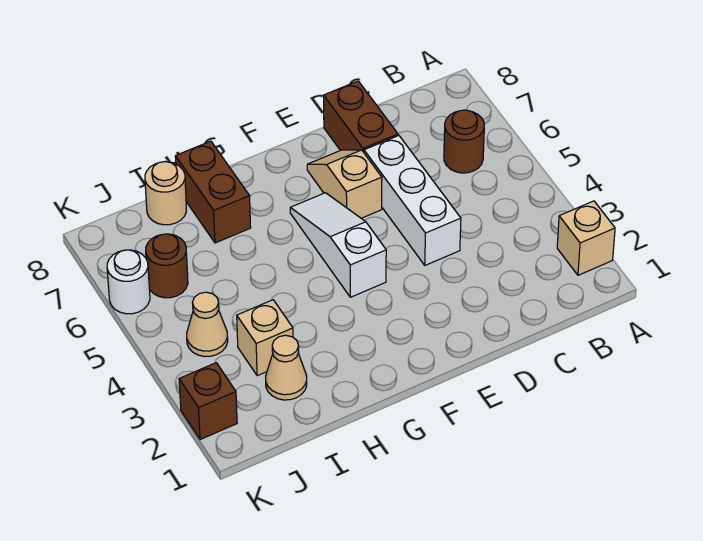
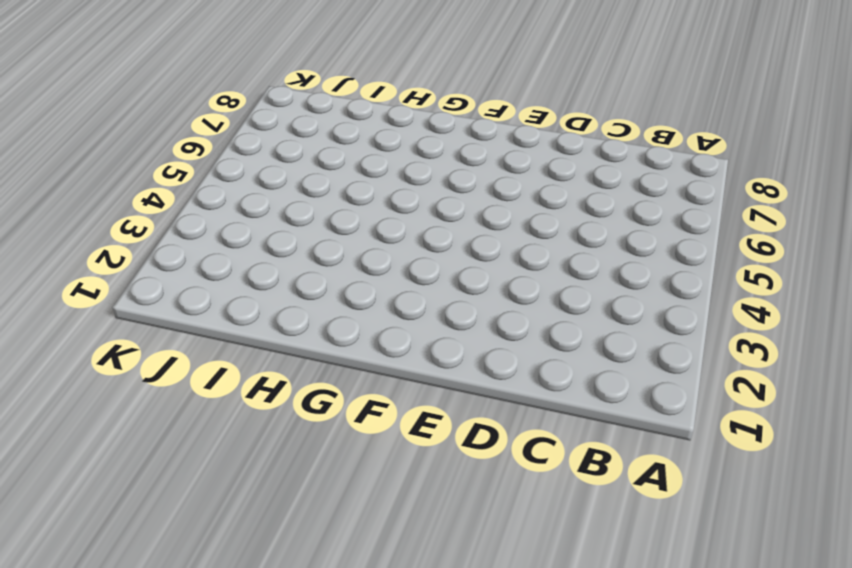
none -> tan 1x1 brick [557,201,615,275]
none -> brown 1x1 round brick [444,110,484,173]
none -> white 1x3 brick [364,136,461,265]

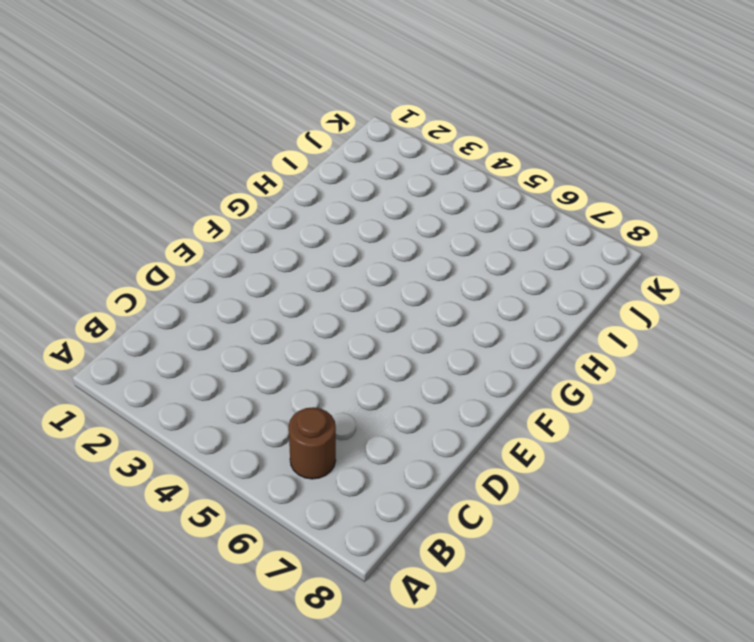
none -> tan 1x1 brick [557,201,615,275]
none -> white 1x3 brick [364,136,461,265]
none -> brown 1x2 brick [324,81,398,152]

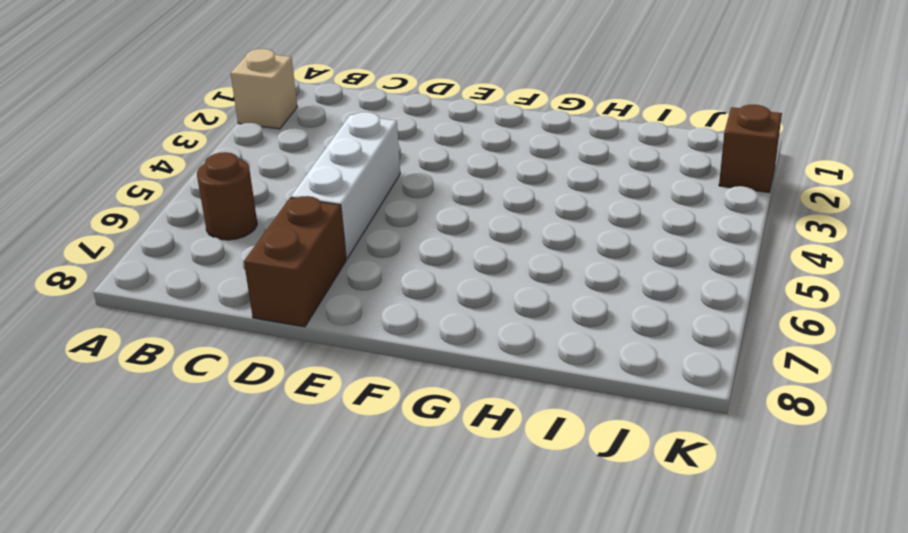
none -> tan 1x2 slope [307,150,382,218]
none -> white 1x3 slope [290,193,386,297]
none -> brown 1x2 brick [175,141,251,243]

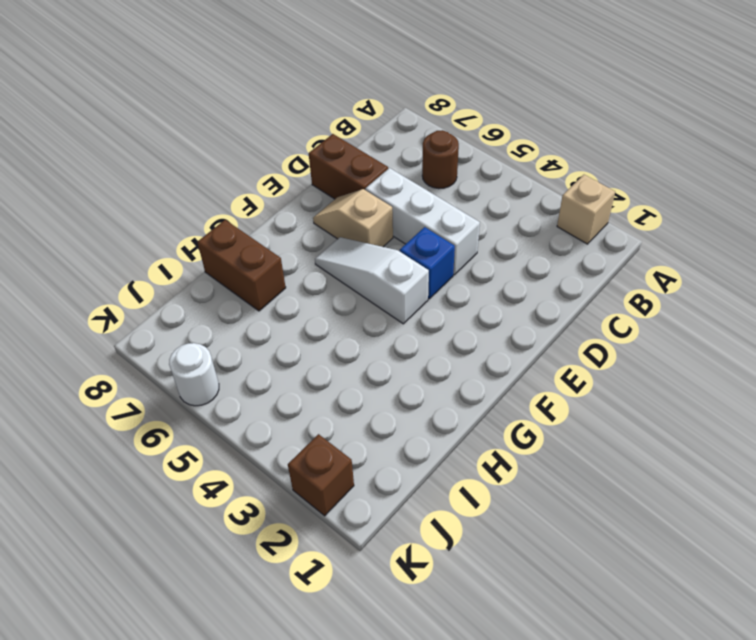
blue 1x1 brick [400,227,455,299] -> none
none -> tan 1x1 cone [266,335,307,400]
none -> tan 1x1 brick [237,300,293,376]
none -> tan 1x1 round brick [145,162,186,225]

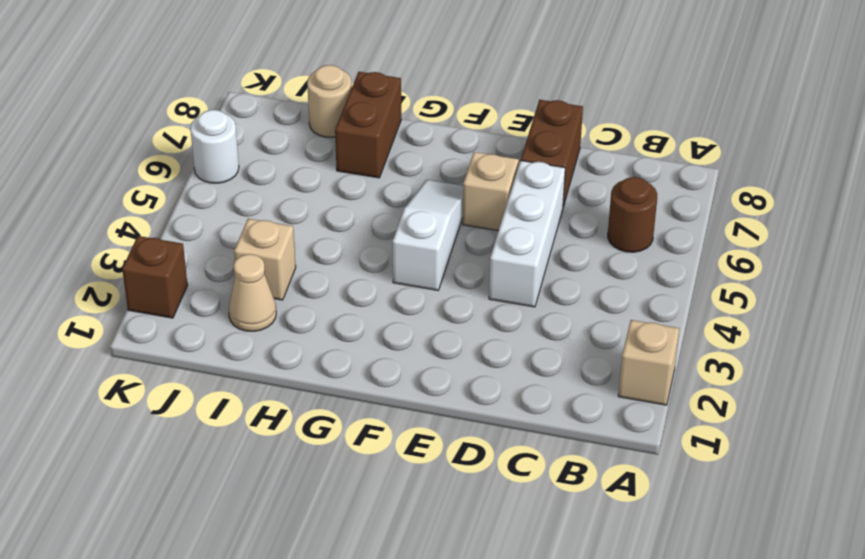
none -> tan 1x1 cone [187,292,228,356]
none -> brown 1x1 round brick [146,234,188,298]

